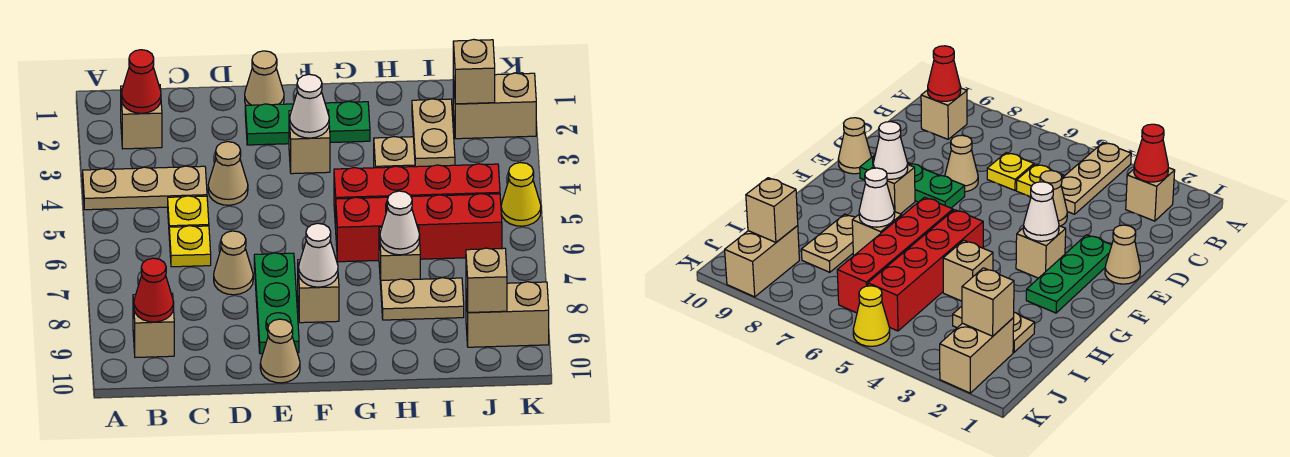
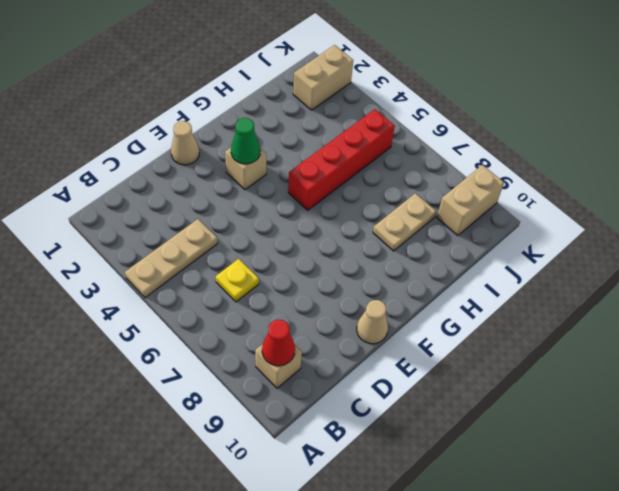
green 1x1 cone [231,118,260,164] -> white 1x1 cone [290,74,329,138]
none -> tan 1x1 brick [121,85,162,149]
none -> yellow 1x1 plate [168,196,209,227]
none -> tan 1x1 cone [208,142,248,205]

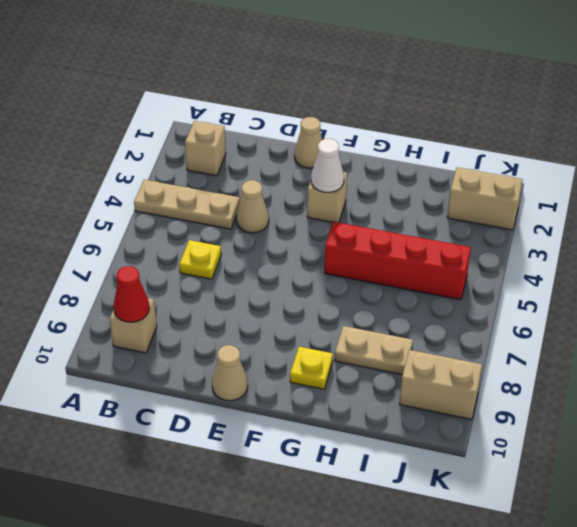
yellow 1x1 plate [290,347,333,389] -> yellow 1x1 plate moved to [168,196,209,227]
none -> tan 1x1 cone [214,231,253,295]
none -> green 1x3 plate [245,101,370,145]
none -> green 1x3 plate [254,253,299,354]

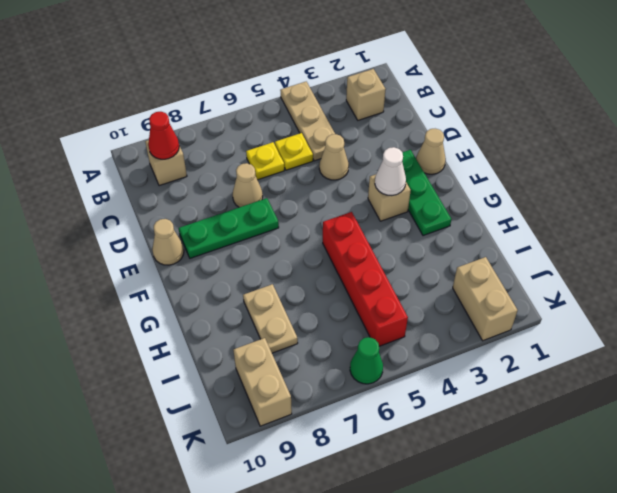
green 1x1 cone [350,337,383,384] -> none
none -> tan 1x1 brick [298,259,339,323]
none -> red 1x4 brick [336,194,502,262]
none -> tan 1x1 brick [374,137,415,168]

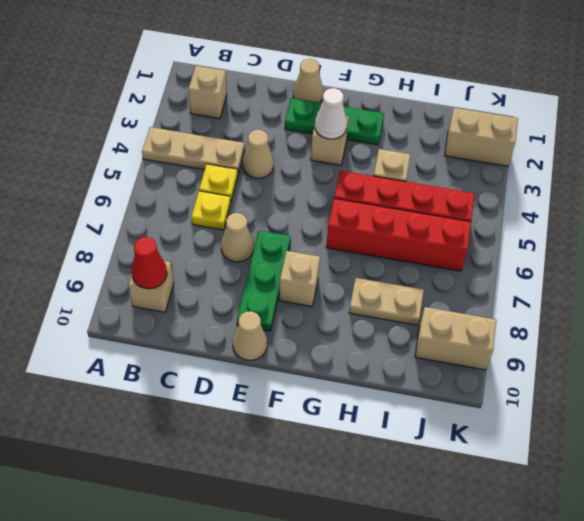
none -> tan 1x1 brick [379,226,420,285]
none -> tan 1x2 plate [412,99,455,167]
none -> yellow 1x1 cone [501,163,541,226]

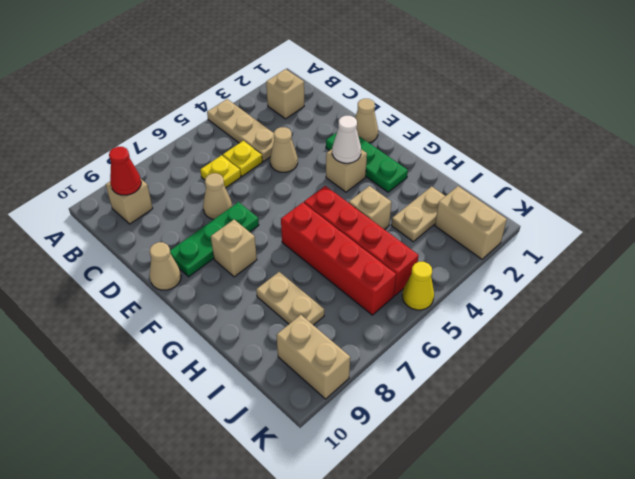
none -> tan 1x1 brick [379,226,420,285]
none -> red 1x1 cone [122,50,161,113]
none -> white 1x1 cone [299,223,338,287]

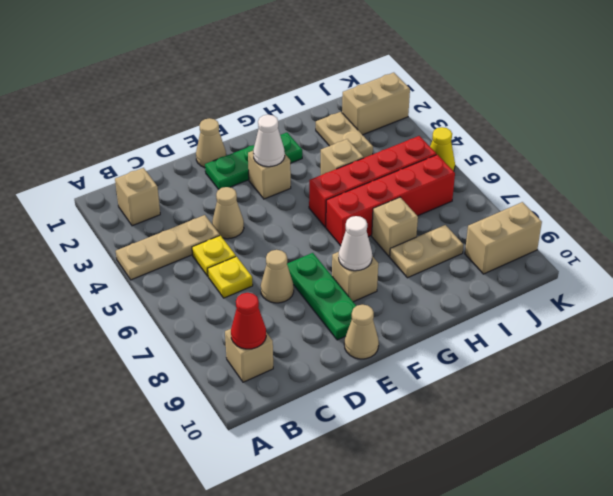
none -> red 1x1 cone [122,50,161,113]
none -> white 1x1 cone [380,191,420,255]
none -> tan 1x1 brick [453,39,495,104]

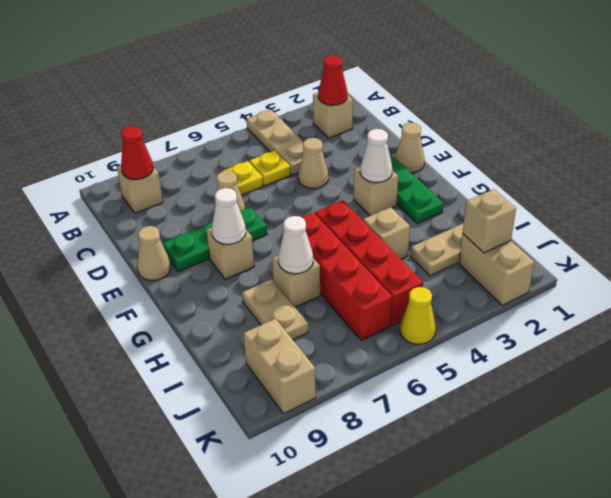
none -> tan 1x1 brick [466,248,507,312]

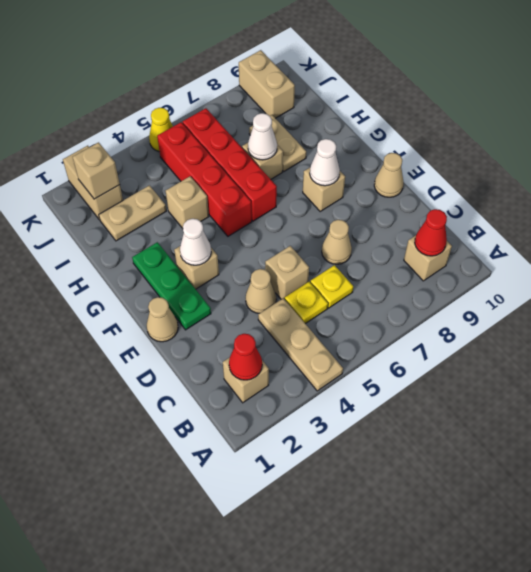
tan 1x1 brick [265,246,309,299] -> tan 1x1 brick moved to [466,248,507,312]
none -> green 1x3 plate [254,253,299,354]

